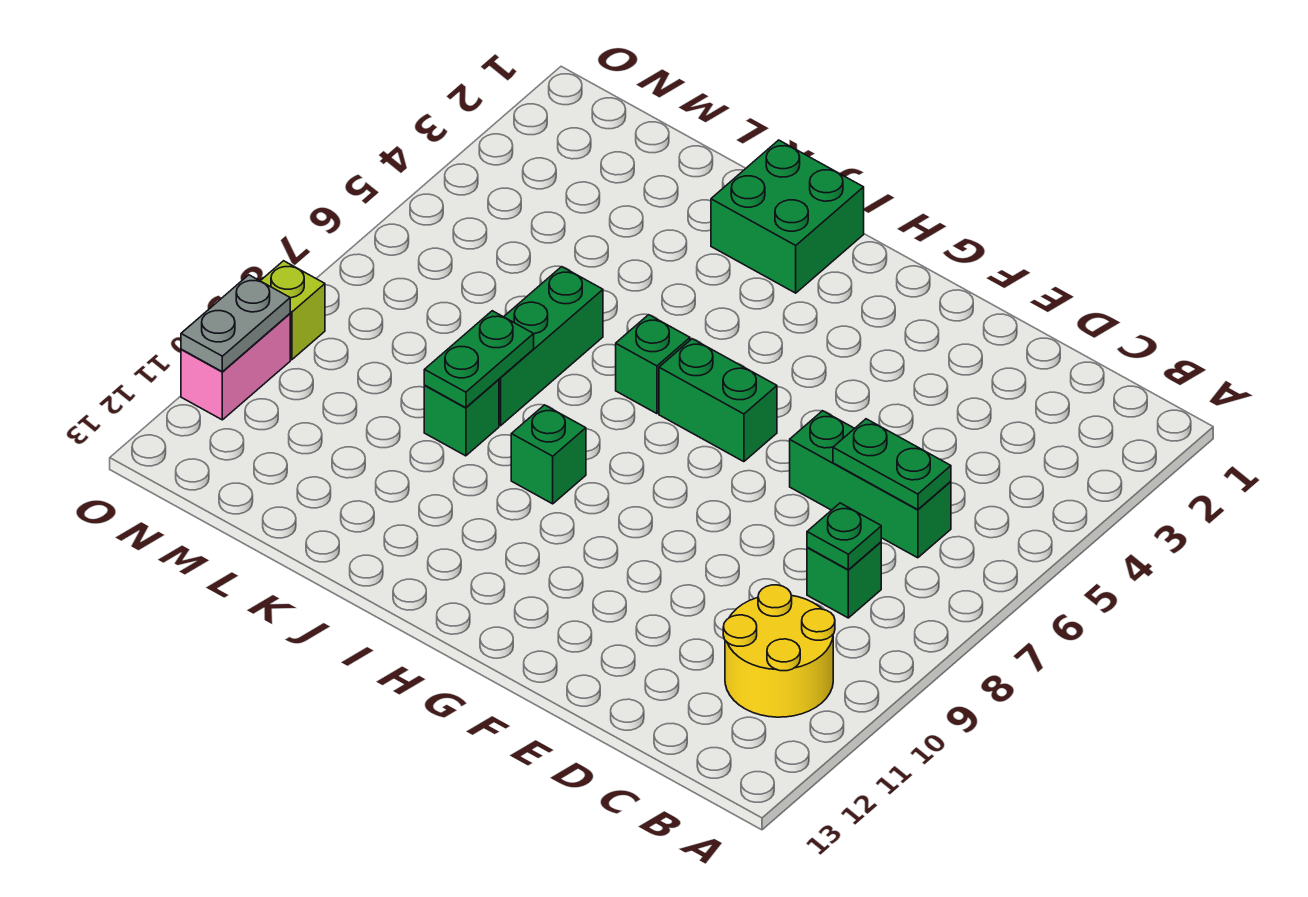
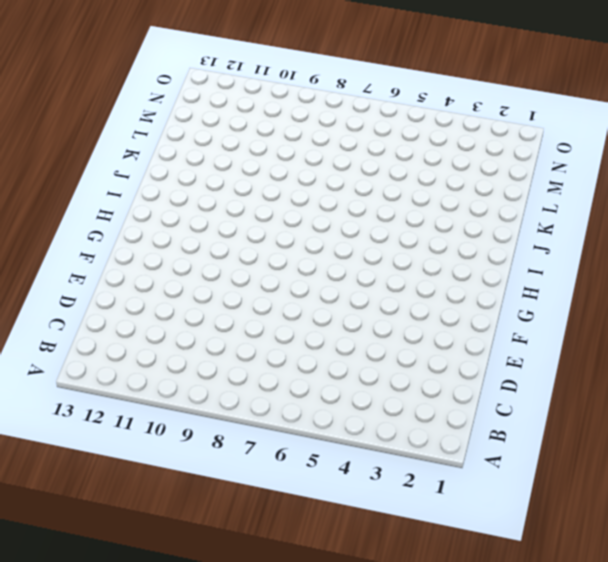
none -> yellow 2x2 round brick [723,585,835,717]
none -> green 1x3 brick [790,411,951,558]
none -> green 1x1 brick [807,542,881,618]

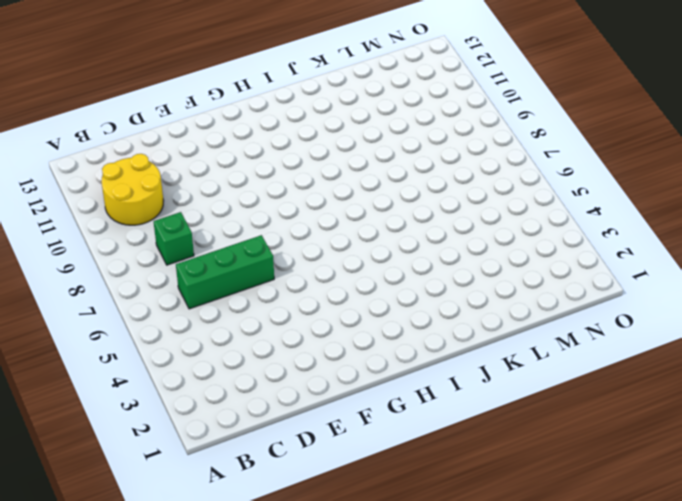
none -> green 1x2 brick [659,339,777,462]
none -> green 2x2 brick [711,140,864,293]
none -> green 1x1 brick [616,315,690,414]

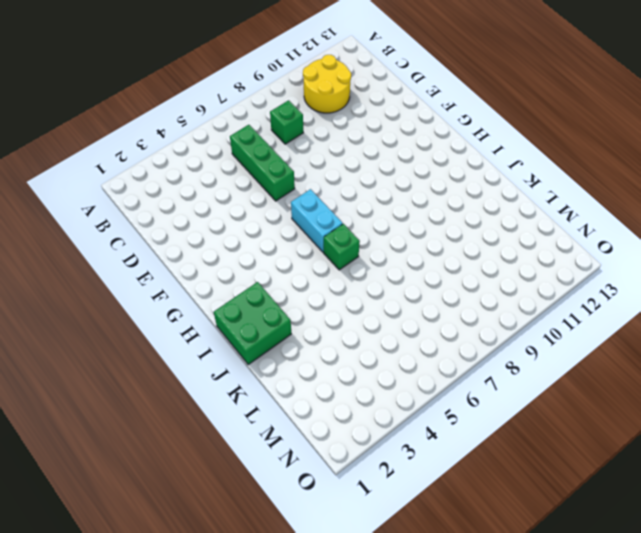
cyan 1x2 brick [291,189,343,252] -> green 1x2 brick [659,339,777,462]
none -> green 1x1 brick [511,405,586,504]
none -> green 1x3 brick [499,267,603,426]
none -> green 1x1 brick [424,380,499,456]

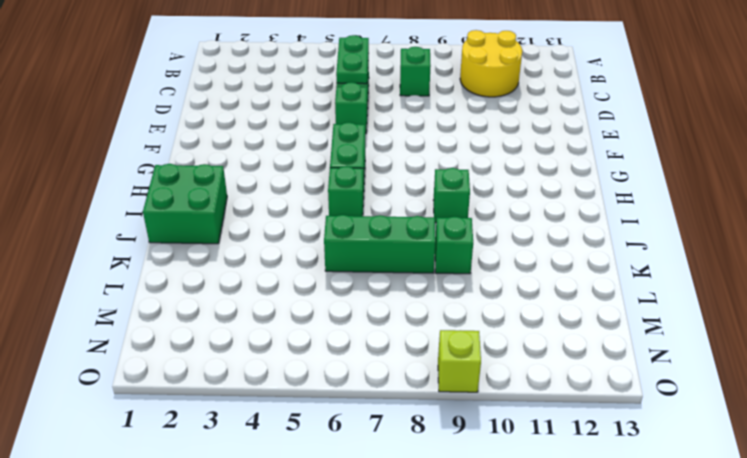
none -> pink 1x2 brick [181,314,290,420]
none -> green 1x1 plate [807,503,881,570]
none -> green 1x2 plate [424,311,534,408]

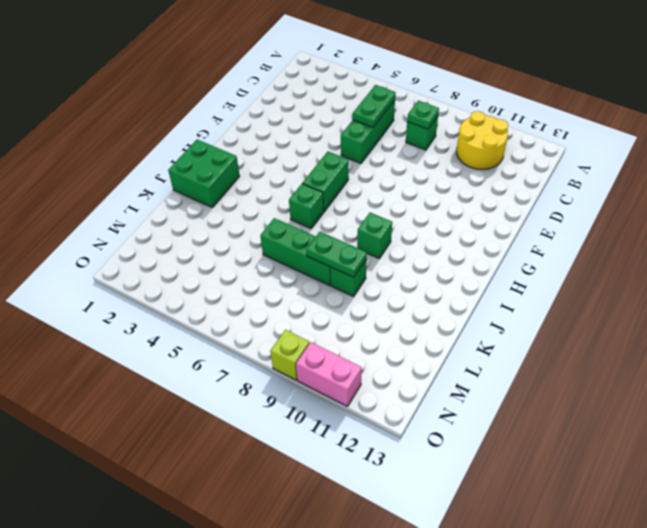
none -> grey 1x2 plate [181,275,290,372]

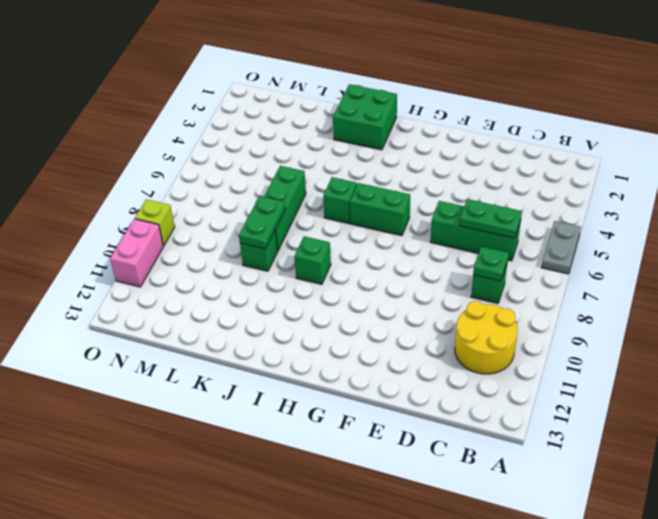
grey 1x2 plate [542,221,581,274] -> grey 1x2 plate moved to [181,275,290,372]

